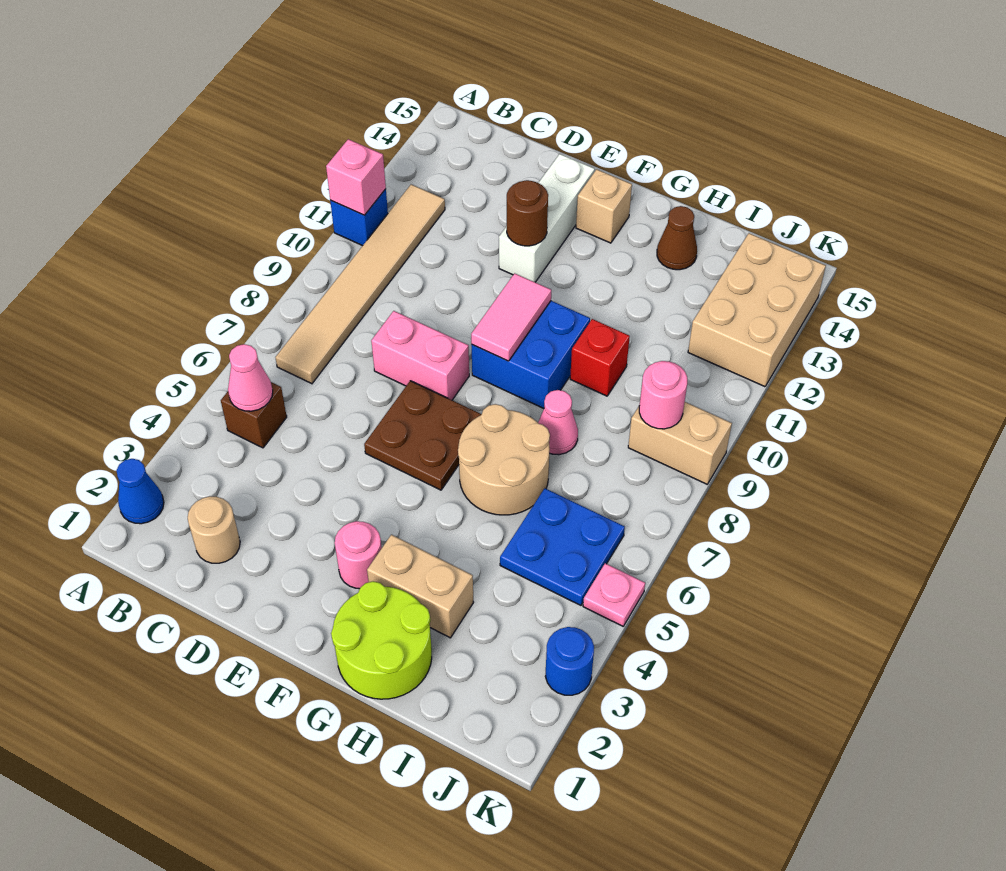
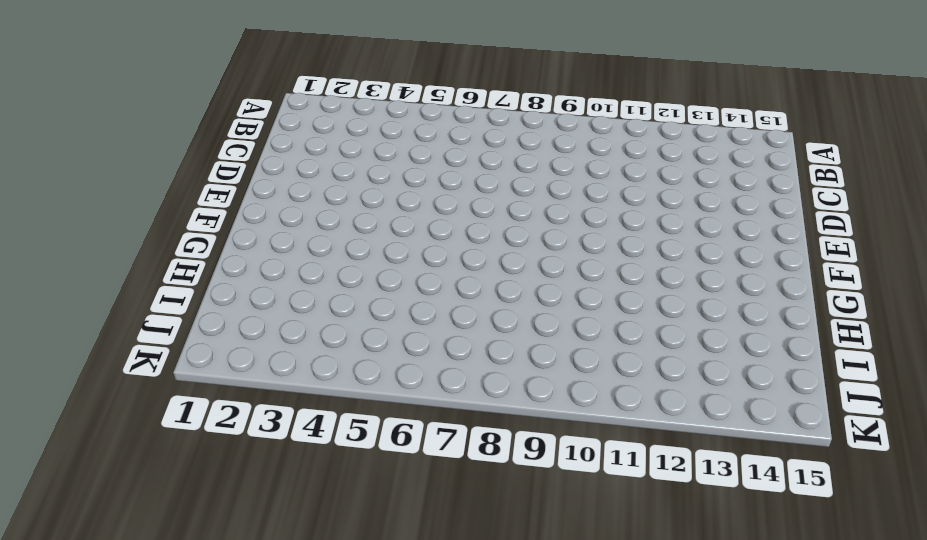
none -> blue 1x1 cone [116,459,164,524]
none -> blue 1x1 brick [330,189,388,246]
none -> brown 1x1 brick [221,382,287,448]

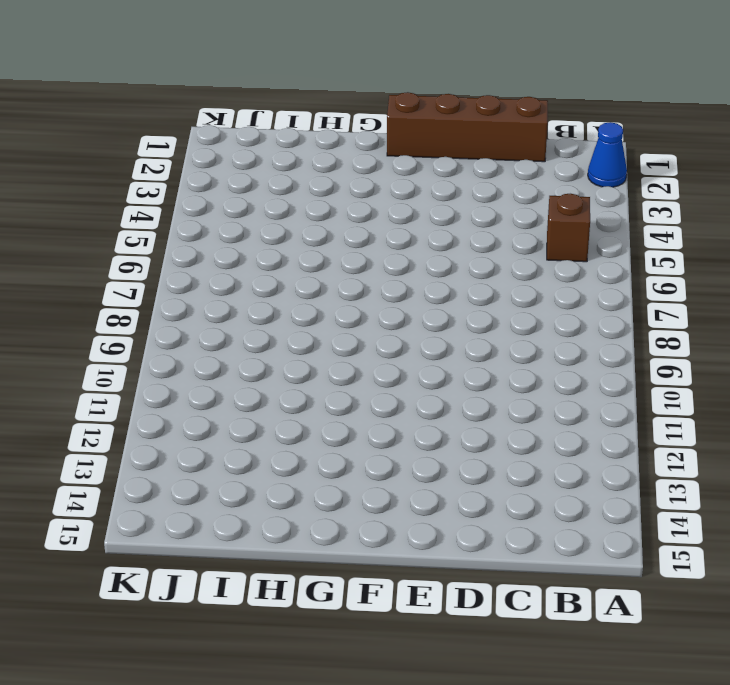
brown 1x4 brick [387,92,548,162] -> none
none -> blue 1x1 brick [330,189,388,246]
none -> tan 1x6 tile [275,184,445,384]
none -> tan 1x1 round brick [188,497,240,563]

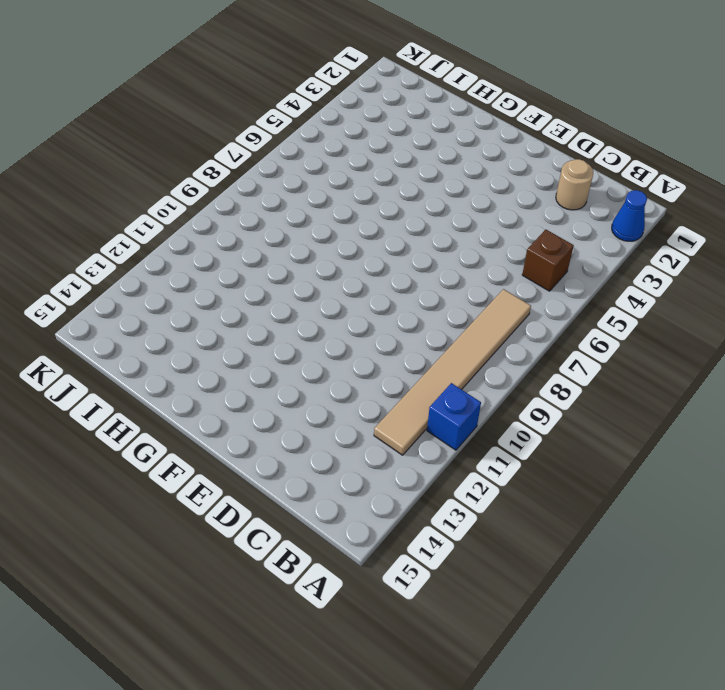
none -> pink 1x2 brick [371,311,469,400]
none -> brown 2x2 plate [364,381,482,490]
none -> white 1x3 brick [499,154,595,282]

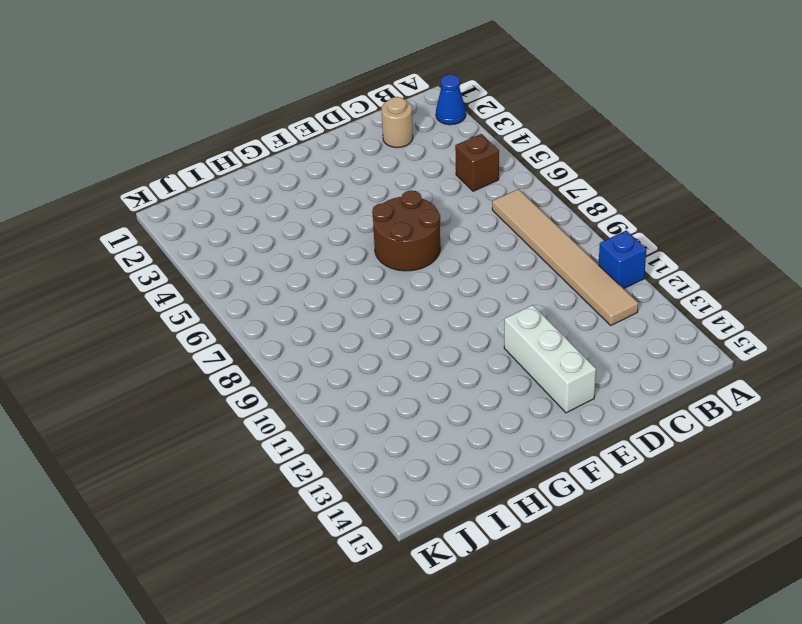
brown 2x2 round brick [372,191,440,271] -> brown 2x2 plate [364,381,482,490]
none -> pink 1x2 brick [371,311,469,400]
none -> pink 1x1 round brick [335,521,382,589]
none -> blue 2x2 brick [471,301,590,408]

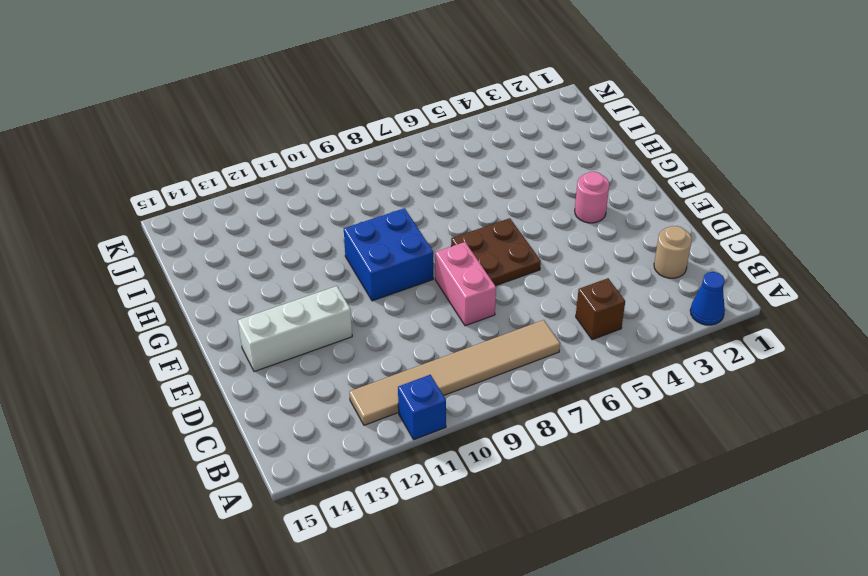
none -> tan 1x1 brick [576,169,632,243]
none -> lime 2x2 round brick [331,581,432,699]
none -> tan 1x2 brick [367,535,474,638]

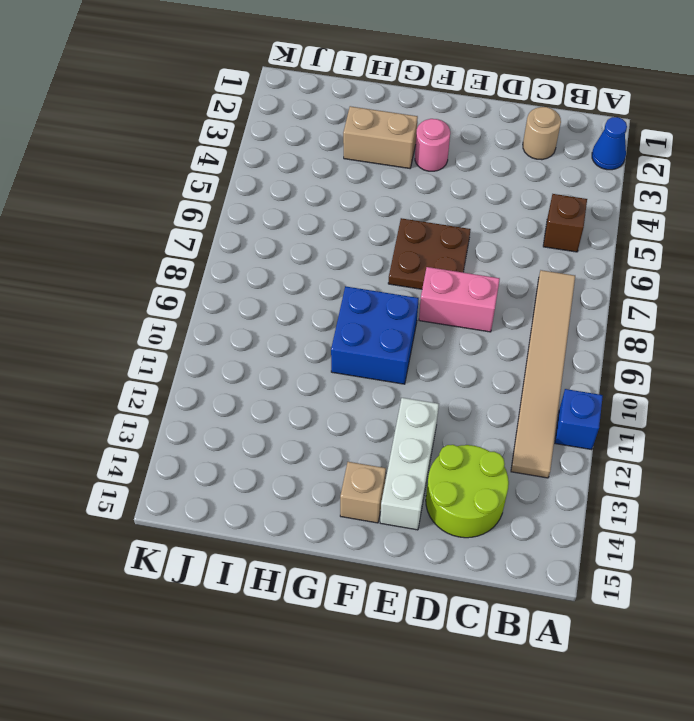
lime 2x2 round brick [426,445,509,538] -> lime 2x2 round brick moved to [331,581,432,699]
none -> tan 2x2 round brick [458,404,550,515]
none -> pink 1x1 cone [538,390,578,455]
none -> red 1x1 brick [570,319,630,396]

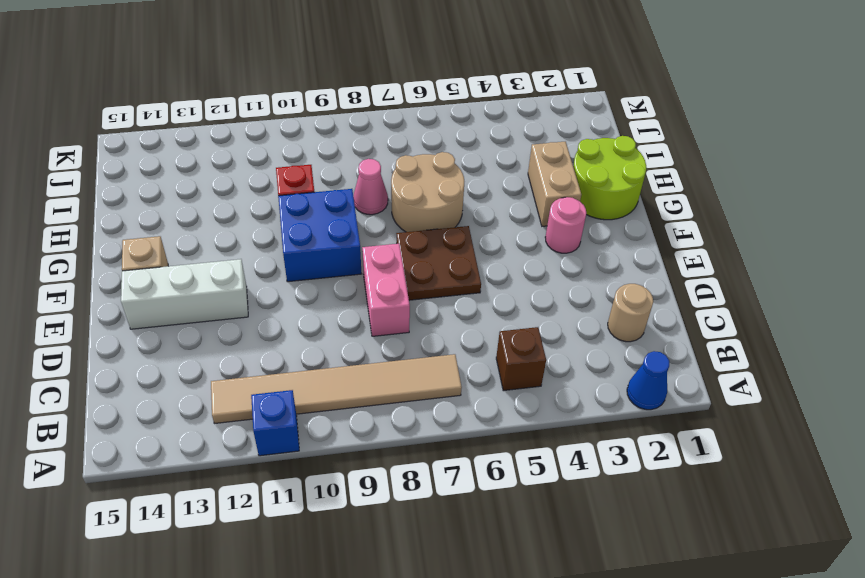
none -> brown 1x1 cone [657,206,697,270]
none -> blue 2x2 plate [500,488,625,605]
none -> tan 1x2 brick [628,402,732,484]

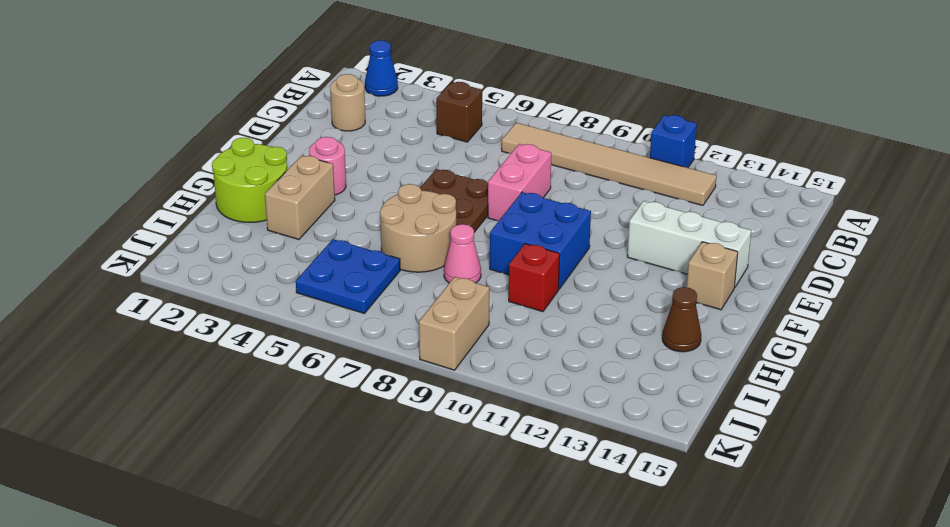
none -> tan 2x3 brick [688,233,826,387]
none -> blue 1x1 round brick [545,627,594,695]
none -> pink 1x1 plate [583,563,645,626]

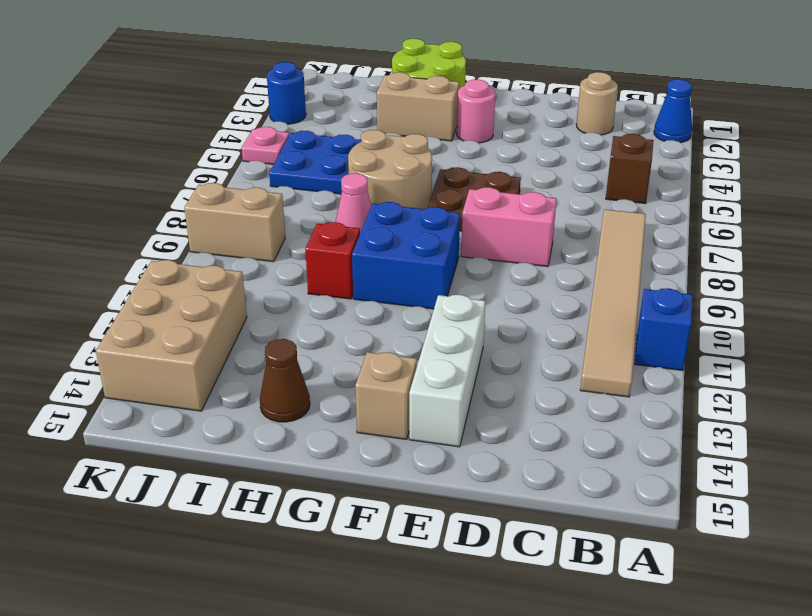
none -> pink 1x1 brick [326,139,386,215]
none -> pink 1x1 cone [228,344,273,411]
none -> brown 1x1 round brick [507,180,548,246]

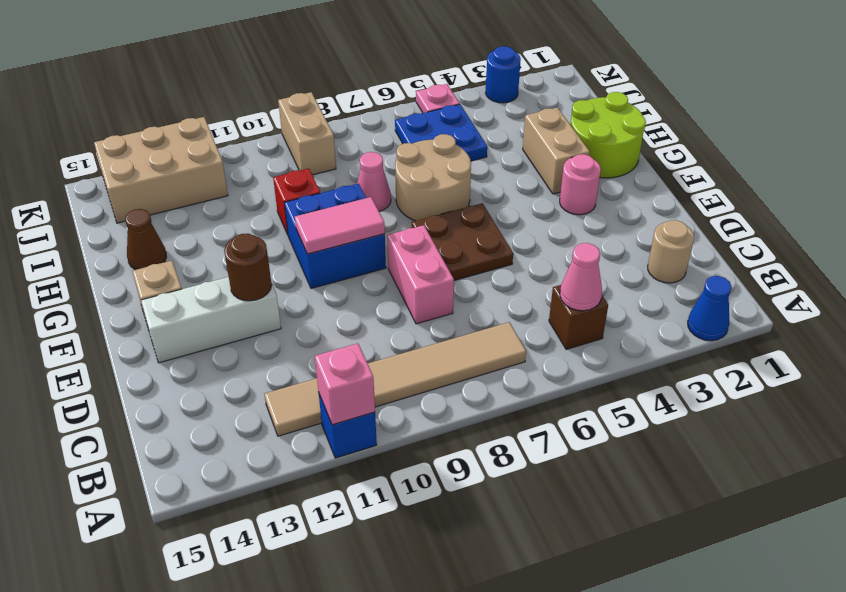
none -> pink 1x1 round brick [639,361,687,429]

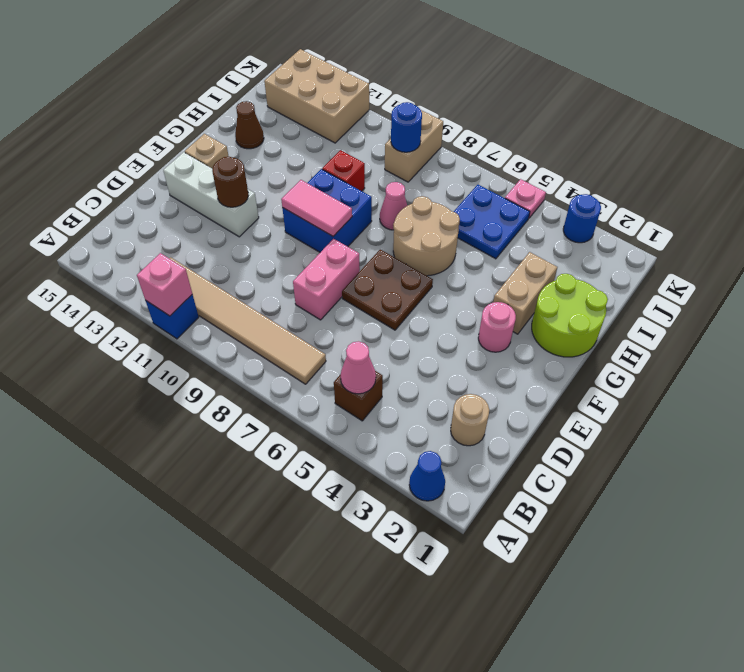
blue 1x1 round brick [391,102,422,152] -> pink 1x1 round brick [639,361,687,429]

